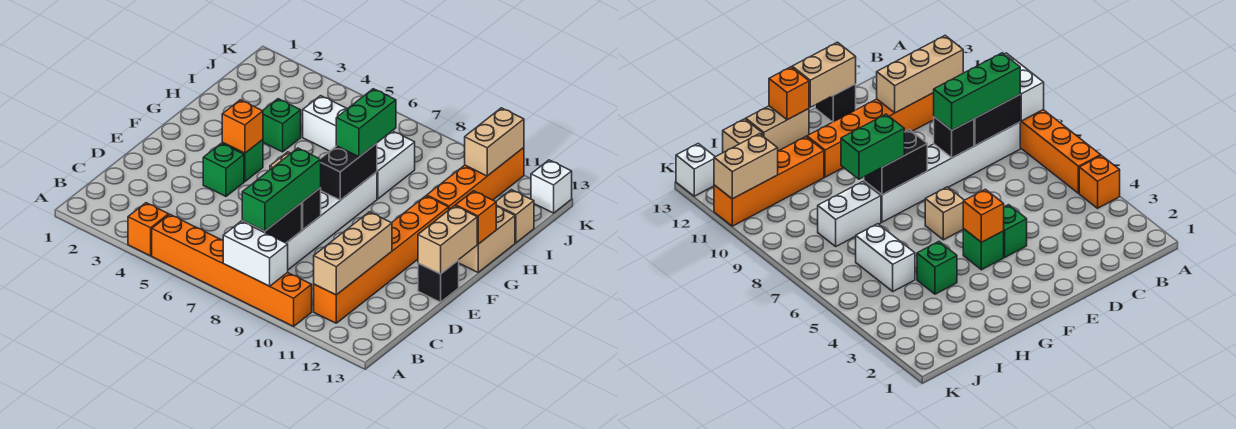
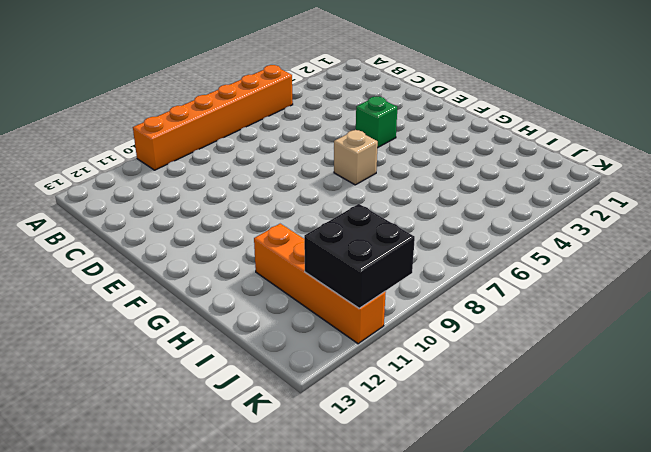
black 2x2 brick [304,204,415,308] -> tan 1x2 brick [465,108,524,176]
none -> orange 1x1 brick [128,203,169,256]
none -> white 1x6 brick [287,172,377,270]
none -> orange 1x6 brick [314,196,449,323]

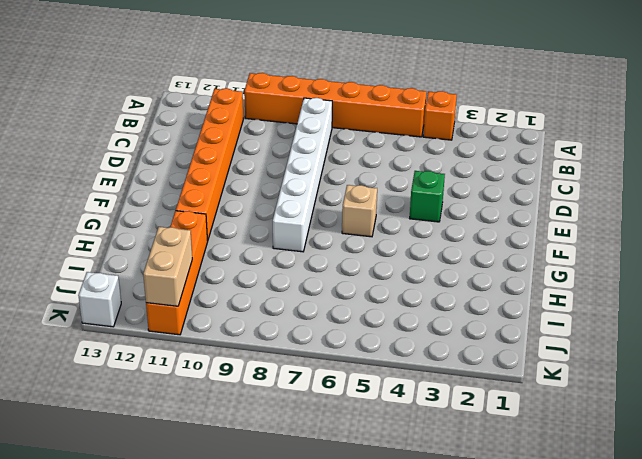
none -> black 1x1 brick [418,260,459,302]
none -> green 1x1 brick [222,140,263,182]
none -> tan 1x2 brick [459,206,515,272]

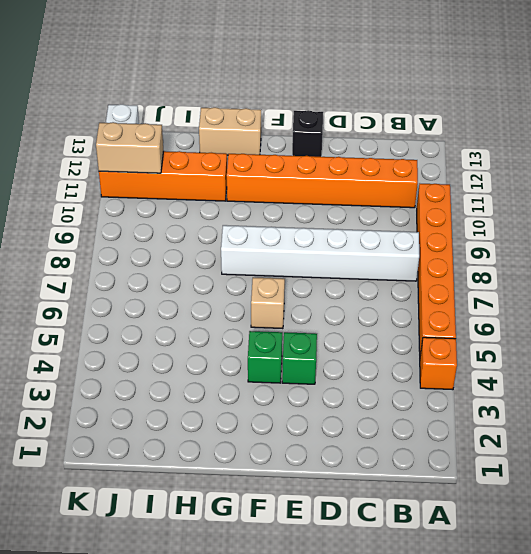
none -> green 1x1 brick [263,99,301,152]
none -> white 1x2 brick [377,131,415,199]
none -> white 1x2 brick [303,96,347,151]

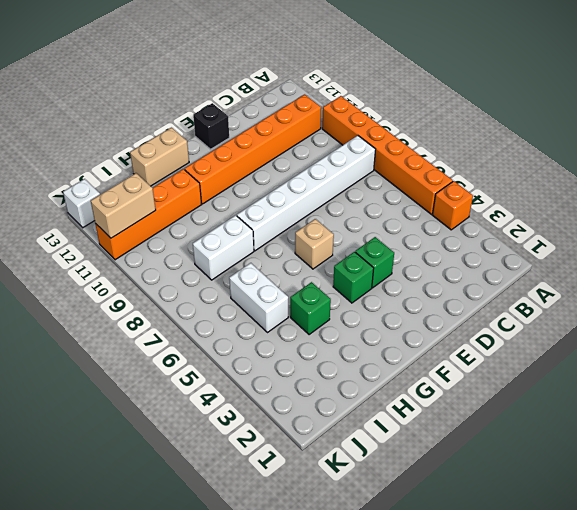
none -> tan 1x1 brick [496,190,534,243]
none -> white 1x2 brick [223,221,288,286]
none -> black 1x2 brick [242,203,302,243]

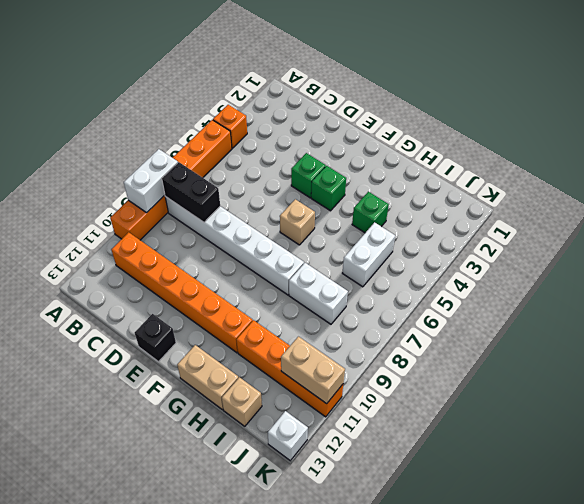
none -> tan 1x3 brick [314,212,392,295]
none -> black 1x1 brick [301,188,321,230]
none -> tan 1x2 brick [418,206,477,274]

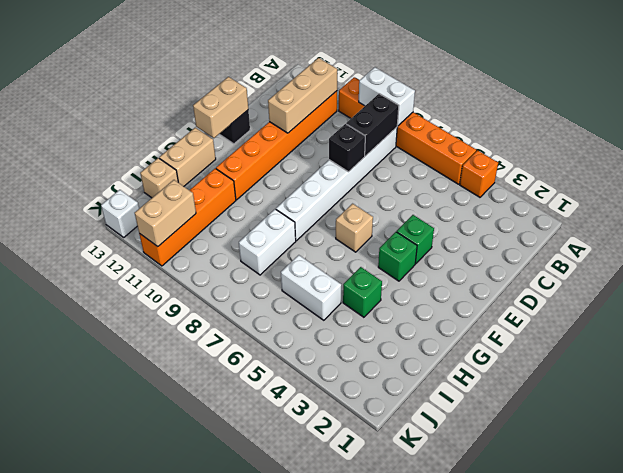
none -> orange 1x1 brick [222,100,263,153]
none -> black 1x2 brick [320,143,377,200]
none -> orange 1x1 brick [456,191,496,244]

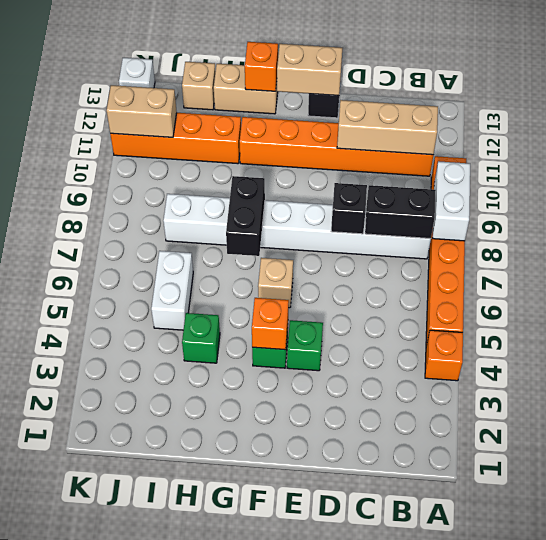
black 1x2 brick [226,176,265,256] -> black 1x2 brick turned to [320,143,377,200]
none -> green 1x3 brick [242,148,321,231]
none -> green 1x2 brick [336,89,396,157]

